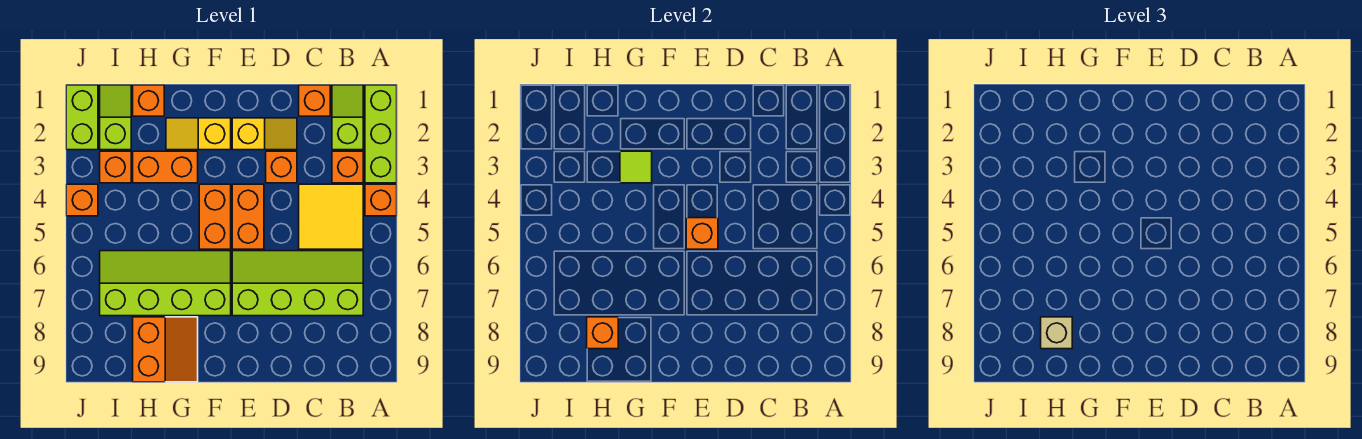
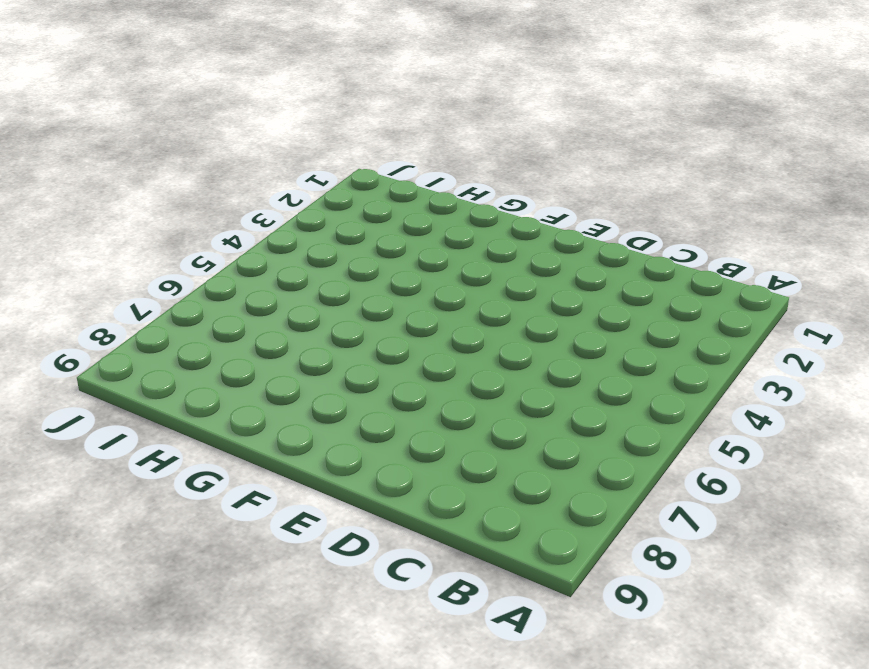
none -> lime 1x3 brick [365,85,397,183]
none -> orange 1x1 brick [365,184,397,216]
none -> lime 1x2 slope [332,85,363,150]

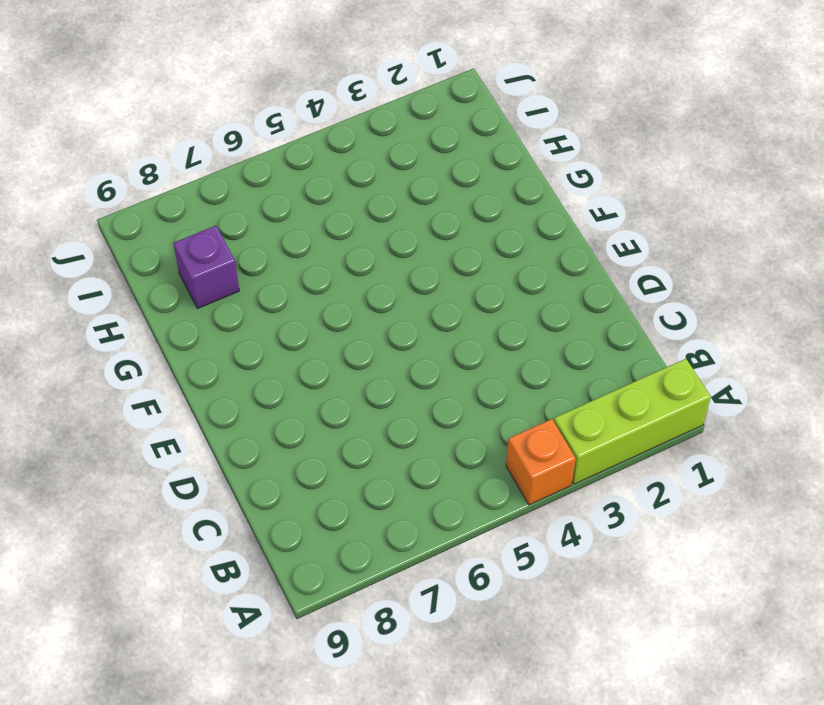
purple 1x1 brick [173,226,239,309] -> orange 2x2 slope [133,317,198,382]
none -> lime 1x2 slope [332,85,363,150]
none -> orange 1x1 brick [332,151,363,183]
none -> yellow 2x2 tile [299,184,363,249]

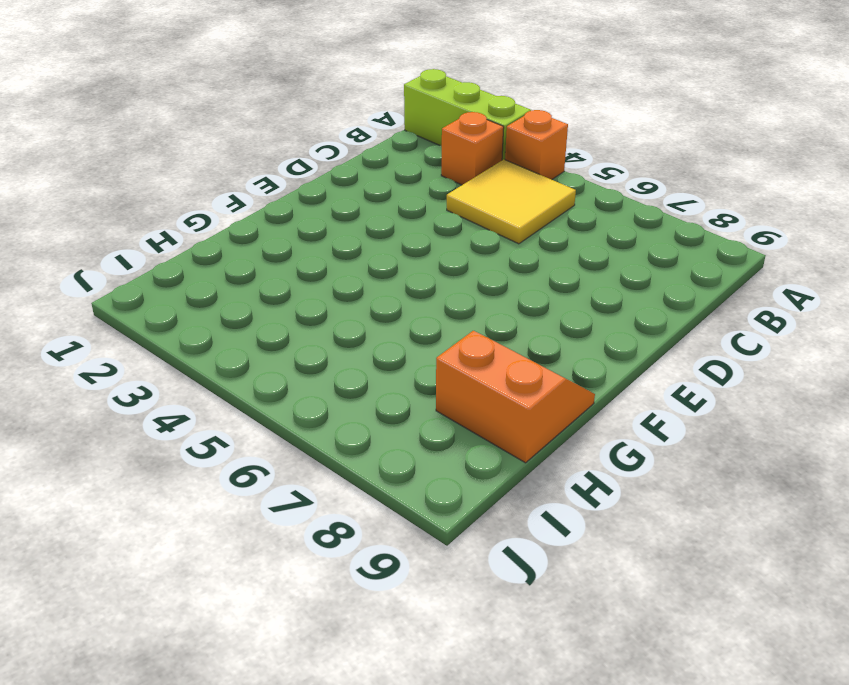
none -> lime 1x2 slope [332,85,363,150]
none -> lime 2x4 slope [232,251,363,316]
none -> orange 1x1 brick [299,85,330,116]

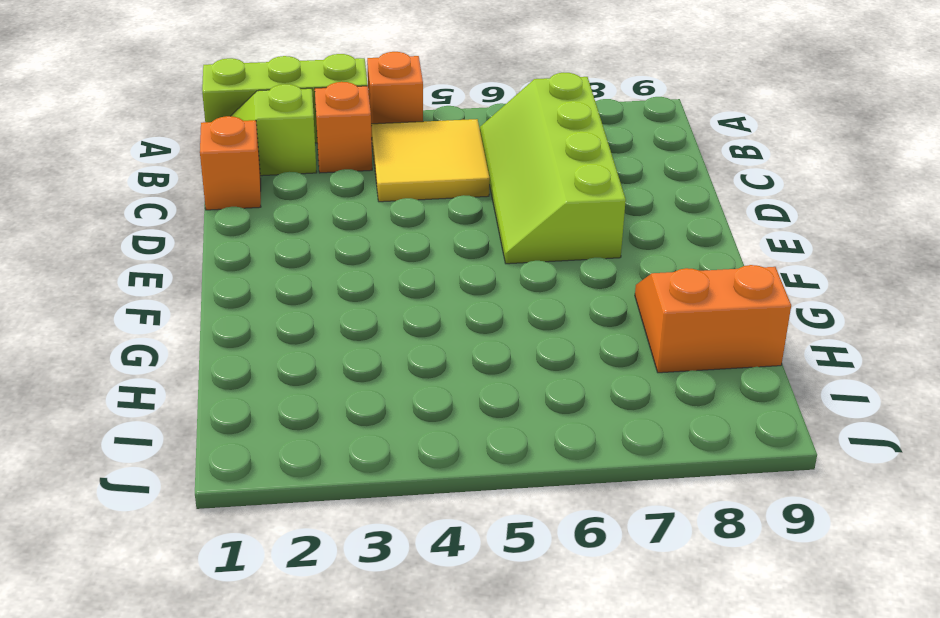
none -> yellow 1x2 slope [232,118,297,150]
none -> orange 1x1 brick [266,151,297,183]
none -> orange 1x2 brick [232,184,264,249]

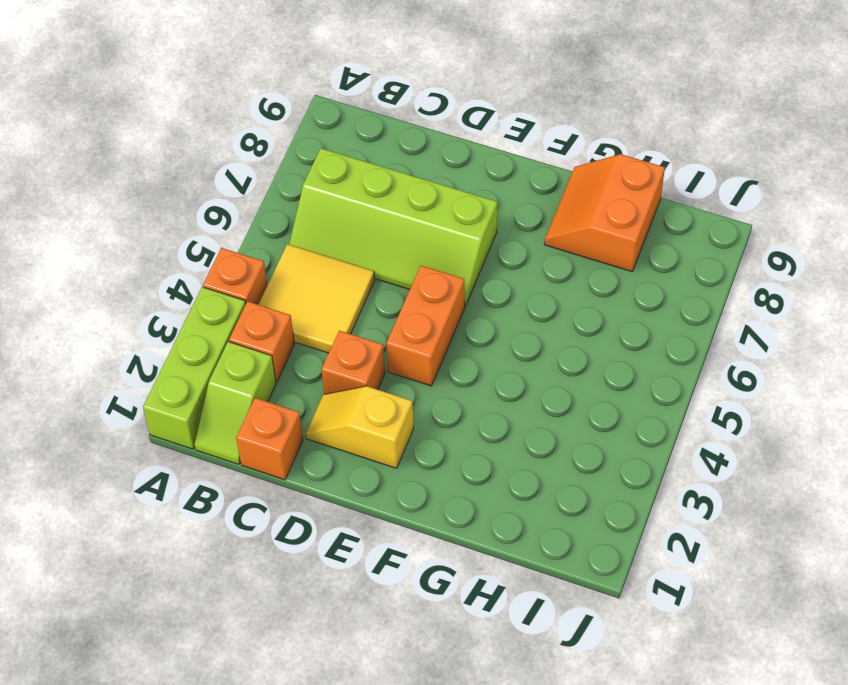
none -> yellow 1x2 slope [166,118,231,150]
none -> orange 1x2 brick [199,184,231,249]
none -> lime 2x4 slope [100,251,231,316]

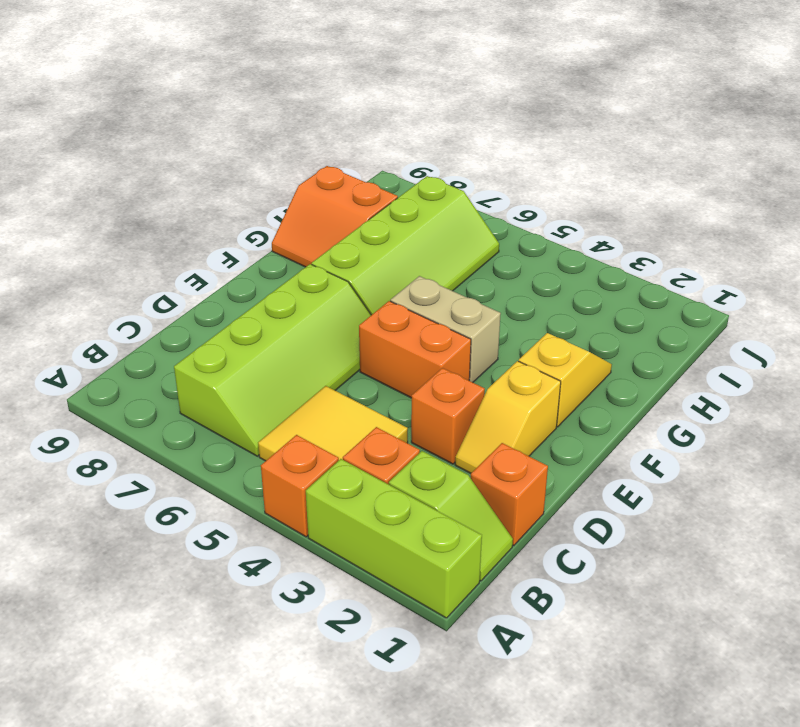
tan 1x2 brick [390,276,501,382] -> orange 1x2 brick [199,184,231,249]
none -> orange 1x2 brick [133,151,198,183]
none -> orange 1x1 brick [133,85,164,116]
none -> lime 1x2 slope [100,85,131,150]

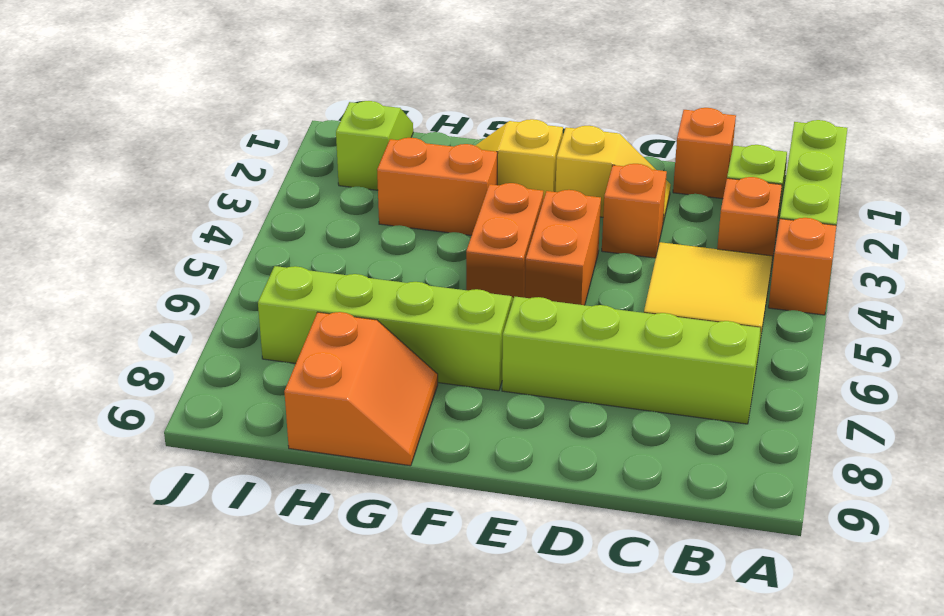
none -> orange 1x1 brick [133,85,164,116]
none -> orange 1x1 brick [100,151,131,183]
none -> lime 1x2 brick [66,85,98,150]

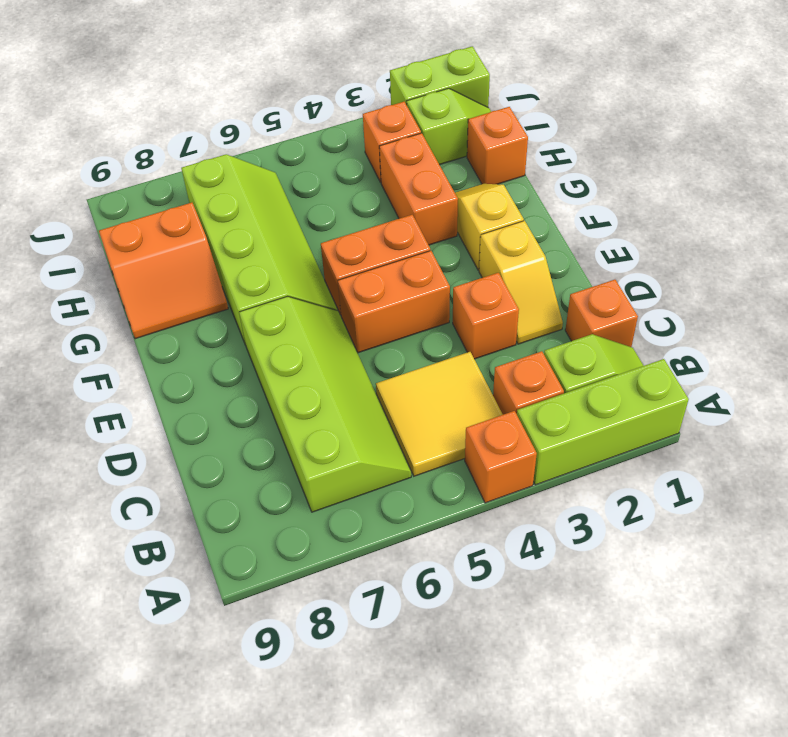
none -> orange 1x1 brick [66,184,98,216]
none -> orange 1x1 brick [686,218,718,249]
none -> lime 1x1 tile [620,151,652,183]

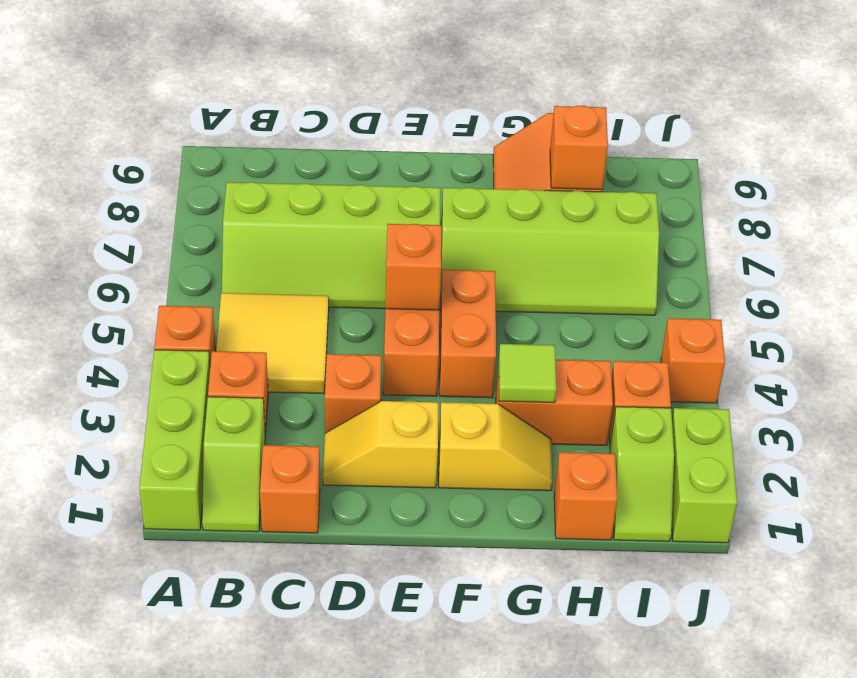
none -> tan 1x1 brick [1041,317,1072,349]

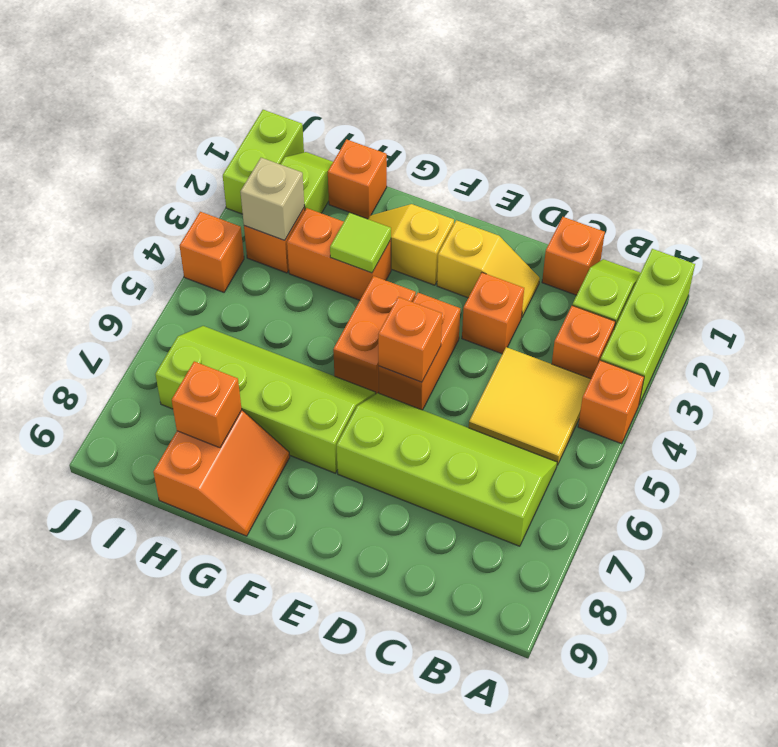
tan 1x1 brick [240,158,304,240] -> tan 1x1 brick moved to [1041,317,1072,349]

